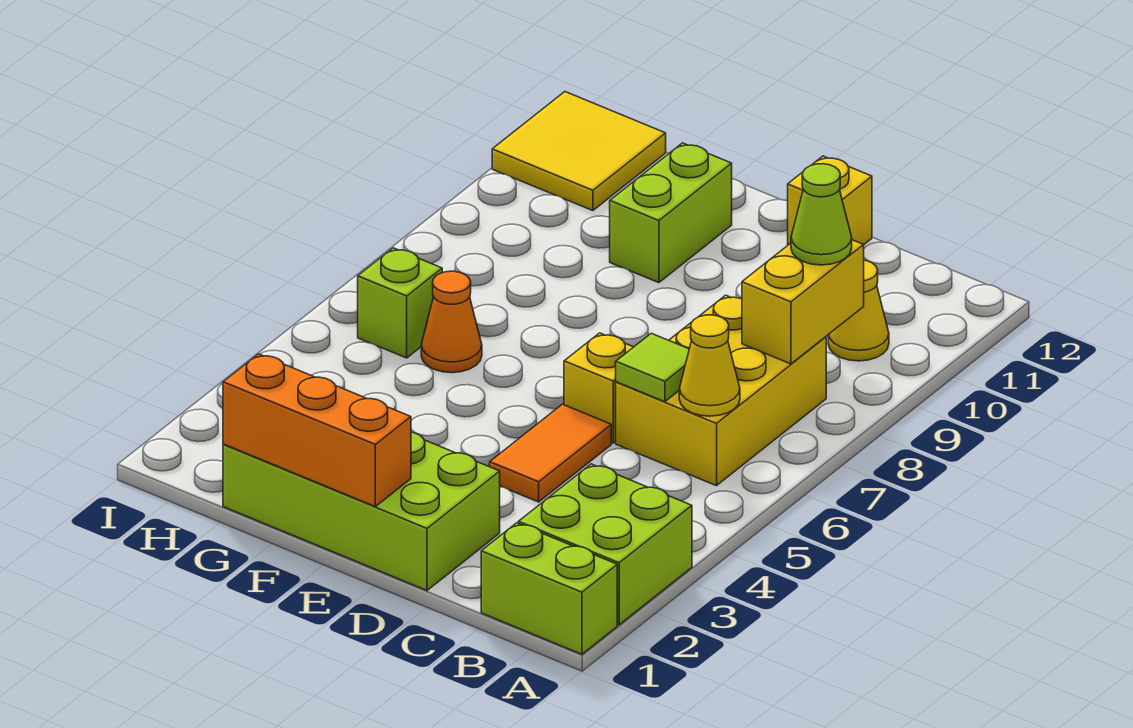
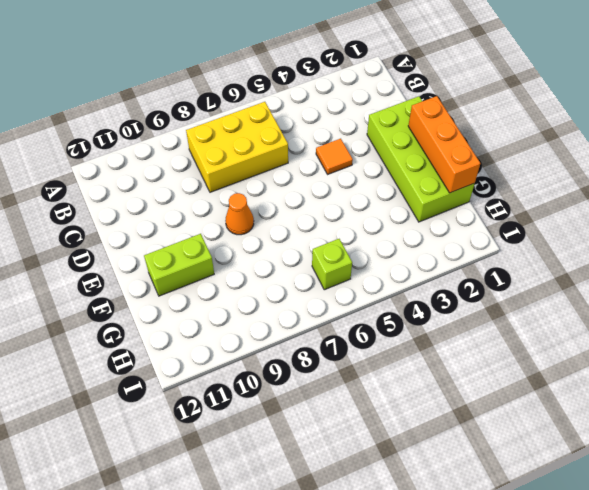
orange 1x1 tile [316,139,353,174] -> orange 1x2 tile [489,404,611,502]
orange 1x1 cone [225,193,254,235] -> orange 1x1 cone moved to [421,271,482,373]
none -> lime 1x2 brick [481,523,617,654]
none -> lime 2x2 brick [518,464,692,625]
none -> yellow 1x1 cone [828,260,889,361]

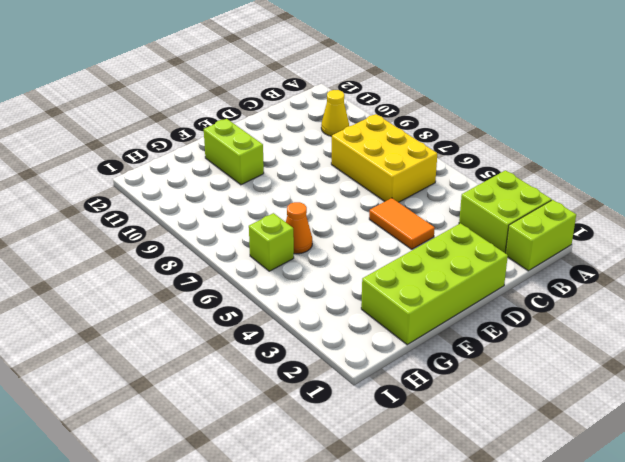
none -> yellow 1x1 brick [564,333,633,443]
none -> yellow 1x1 brick [788,156,872,245]
none -> yellow 2x2 tile [492,92,666,211]

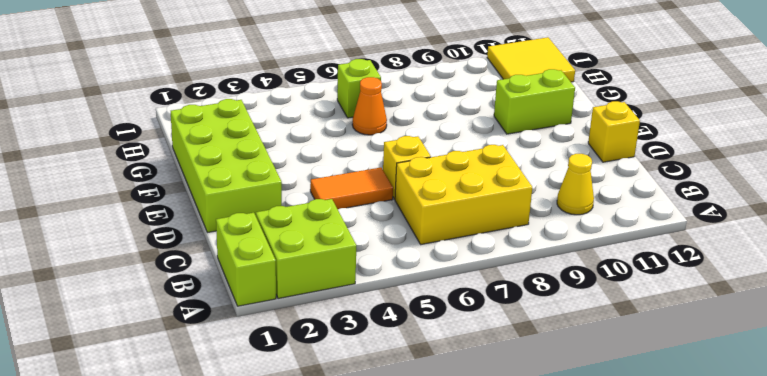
none -> yellow 1x1 cone [679,315,740,416]
none -> yellow 1x2 brick [742,240,864,364]
none -> lime 1x1 tile [616,333,689,402]

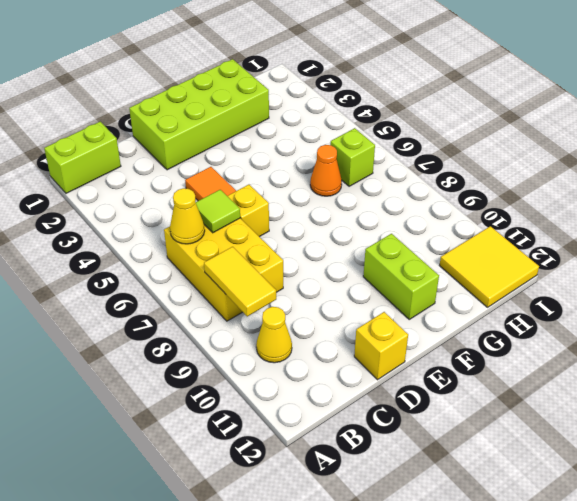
yellow 1x2 tile [204,247,276,316] -> yellow 1x2 brick [742,240,864,364]
none -> lime 2x2 brick [518,464,692,625]
none -> orange 1x3 brick [223,354,411,506]
none -> lime 1x1 cone [791,164,852,265]

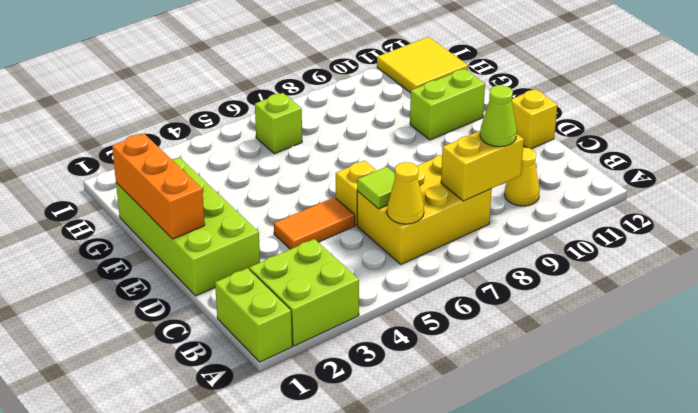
none -> orange 1x1 cone [421,271,482,373]

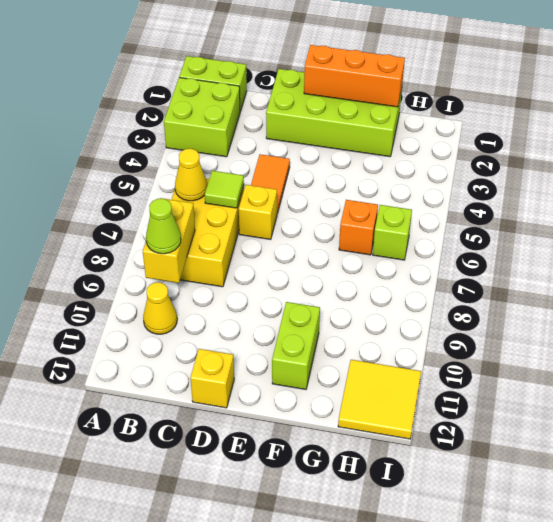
orange 1x1 brick [339,200,378,255] -> orange 1x1 cone [421,271,482,373]

